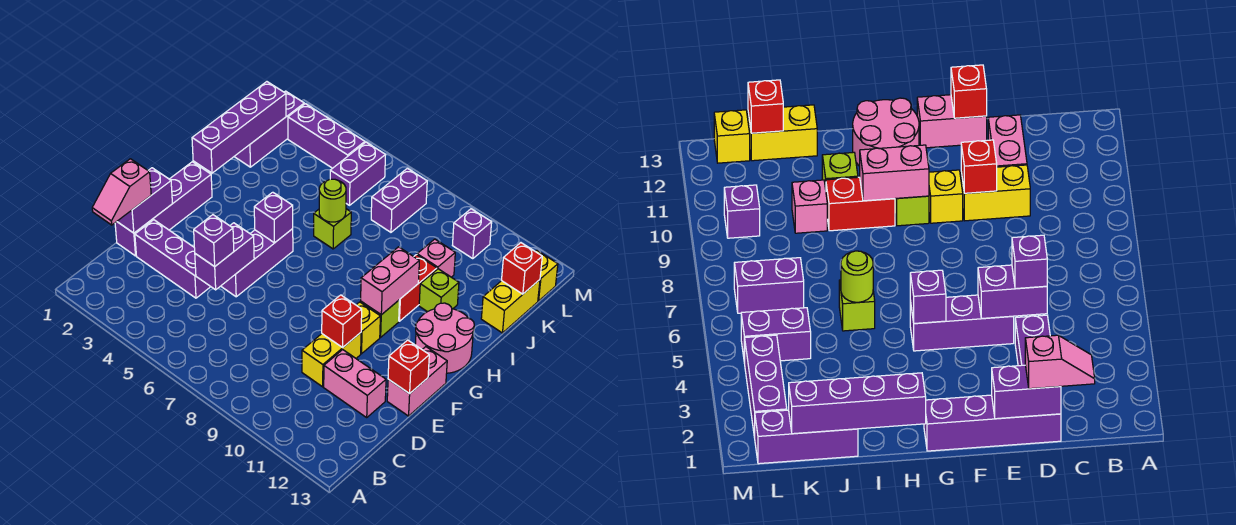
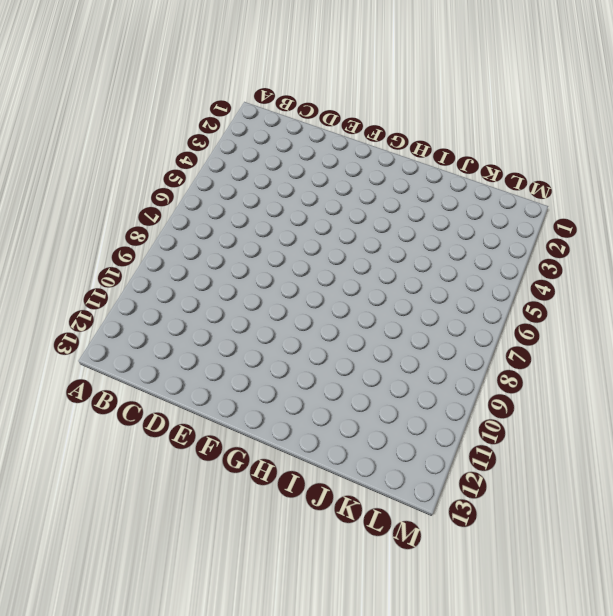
none -> purple 1x4 brick [115,162,212,256]
none -> purple 1x3 brick [135,220,211,298]
none -> yellow 1x2 brick [302,333,361,387]
none -> pink 1x2 brick [324,350,386,417]

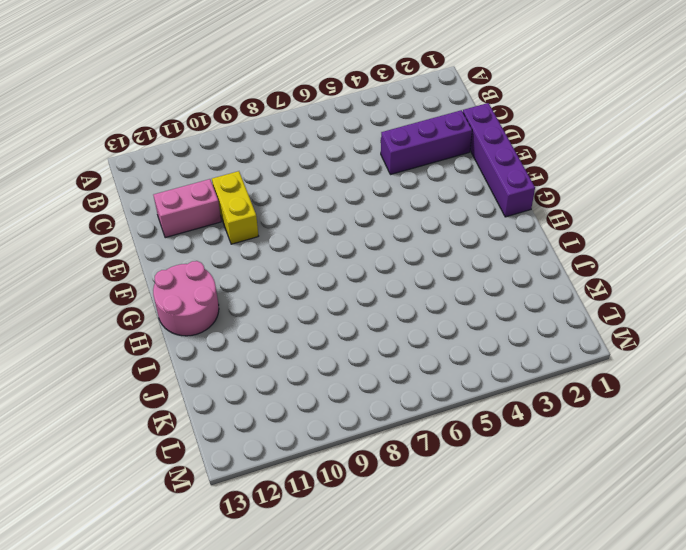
none -> purple 1x3 brick [221,229,293,297]
none -> pink 1x2 brick [387,347,447,416]
none -> yellow 1x1 brick [357,302,380,354]
none -> lime 1x1 brick [361,300,399,337]

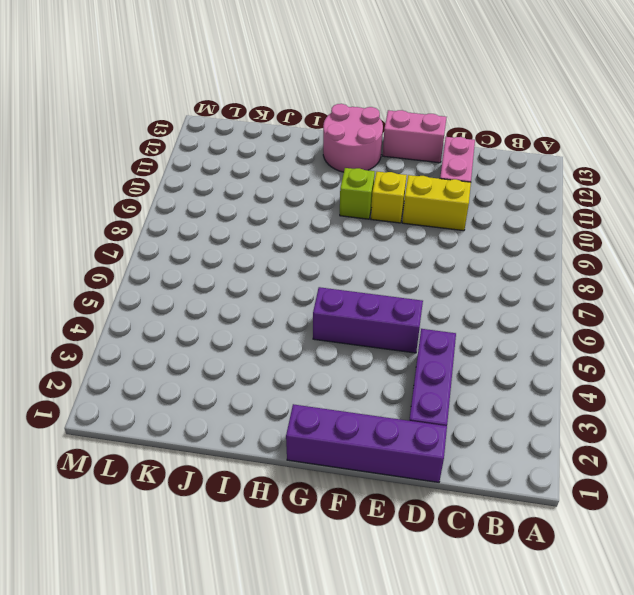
none -> red 1x2 brick [399,255,437,321]
none -> lime 1x1 brick [314,209,351,249]
none -> lime 1x1 brick [419,269,459,312]
none -> purple 1x3 brick [234,91,304,167]

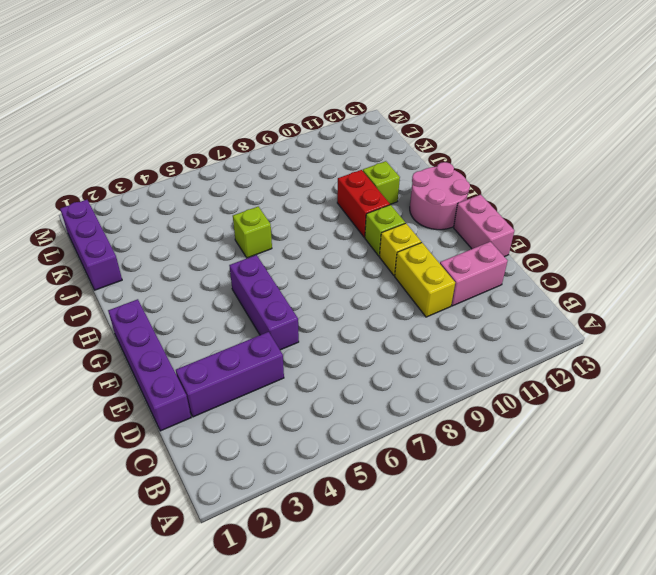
none -> pink 1x1 brick [417,239,455,277]
none -> yellow 1x2 brick [481,280,540,333]
none -> purple 1x2 brick [330,142,385,205]
none -> purple 1x2 brick [371,168,427,232]

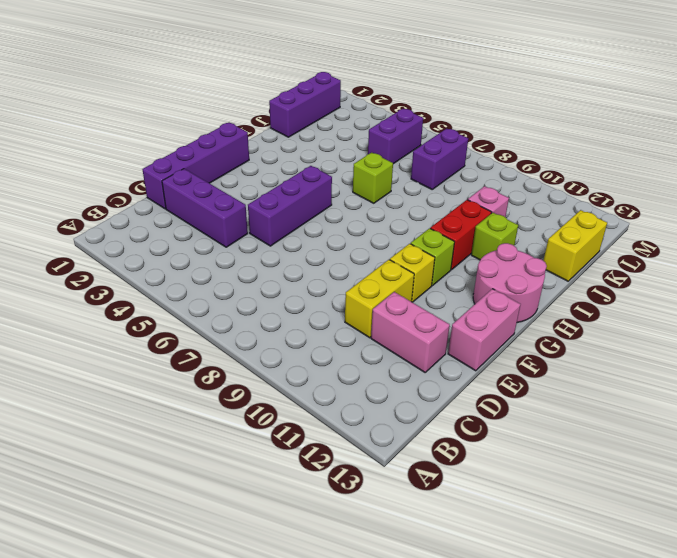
none -> purple 1x3 brick [288,104,365,168]
none -> purple 1x1 brick [452,209,492,259]
none -> yellow 1x1 brick [535,250,558,301]
none -> purple 1x2 brick [117,168,172,233]

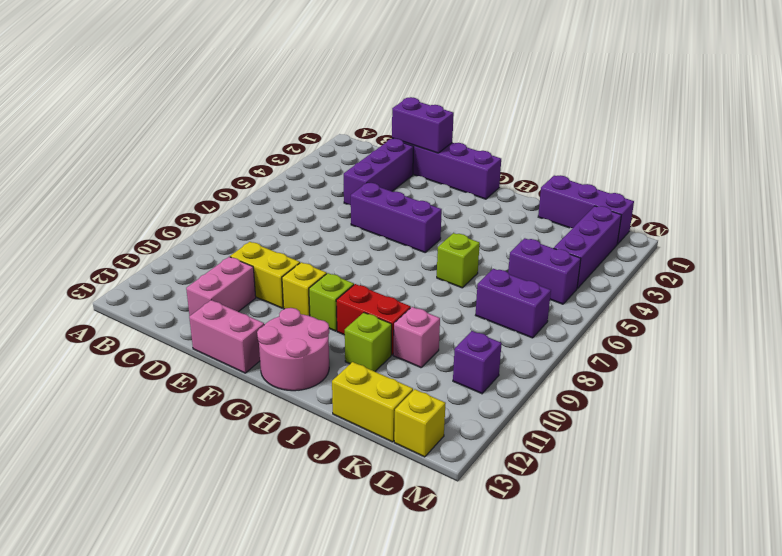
none -> purple 1x2 brick [195,223,254,290]
none -> red 1x1 brick [322,295,362,348]
none -> red 1x1 brick [388,340,429,394]
none -> purple 1x1 brick [254,192,293,243]

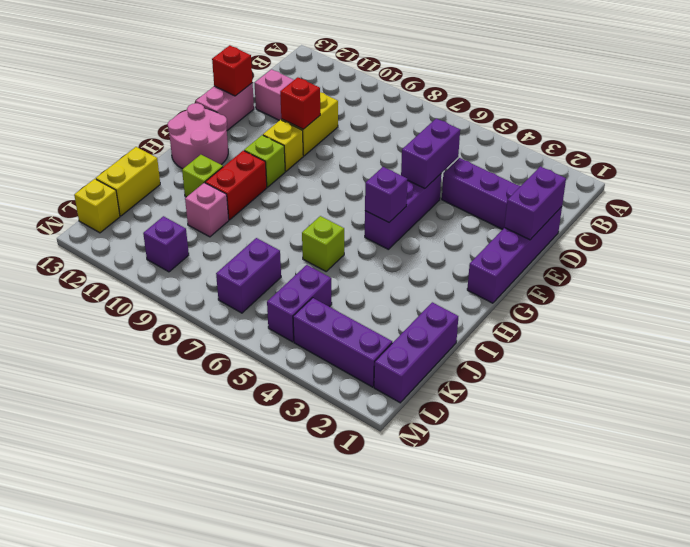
none -> pink 1x2 brick [361,247,419,315]
none -> purple 1x4 brick [192,82,286,173]
none -> lime 1x1 round brick [319,179,346,222]
none -> red 1x1 brick [502,243,542,294]

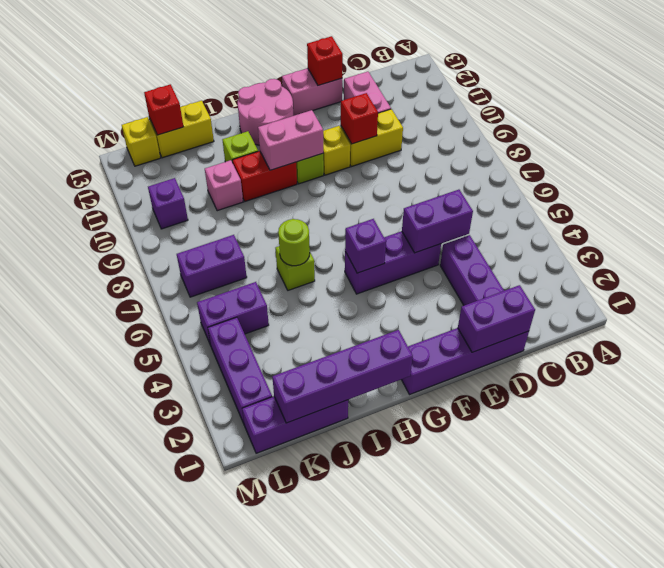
none -> pink 1x2 slope [92,159,151,225]
none -> purple 1x1 brick [194,215,234,267]

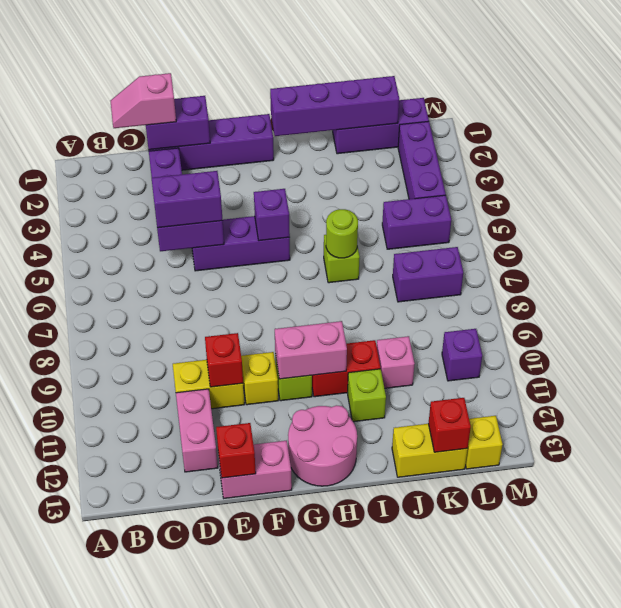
purple 1x2 brick [152,171,223,228] -> purple 1x1 brick [194,215,234,267]

